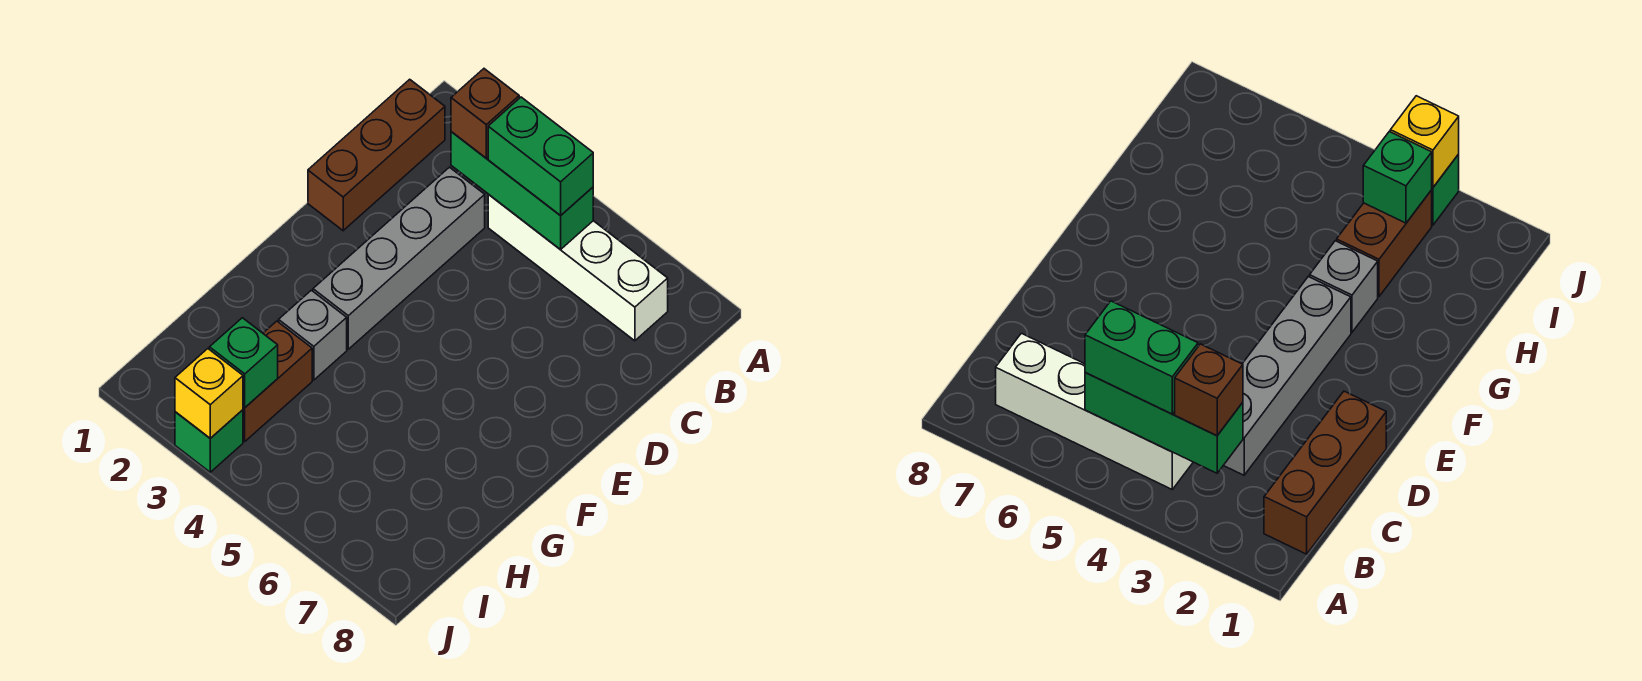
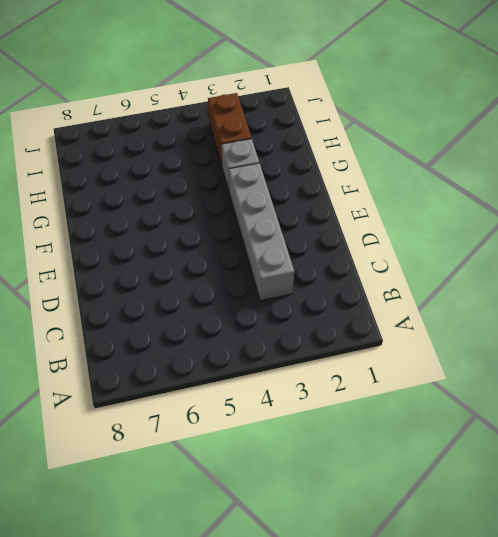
none -> brown 1x3 brick [308,79,445,231]
none -> white 1x4 brick [488,194,668,341]

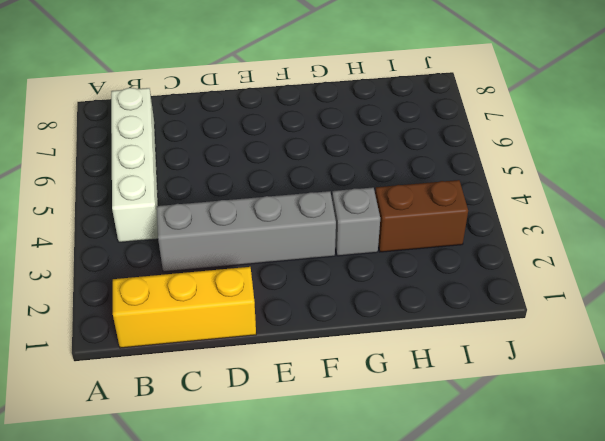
yellow 1x3 brick [113,267,256,348] -> brown 1x3 brick [308,79,445,231]
none -> green 1x1 brick [175,410,243,472]
none -> green 1x3 brick [451,132,593,250]

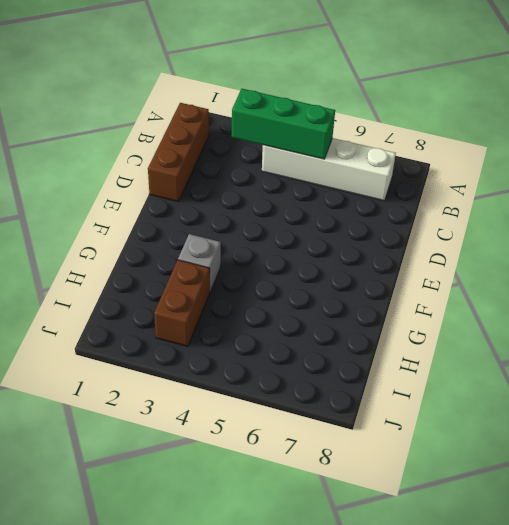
none -> grey 1x4 brick [313,167,485,349]
none -> green 1x1 brick [175,410,243,472]

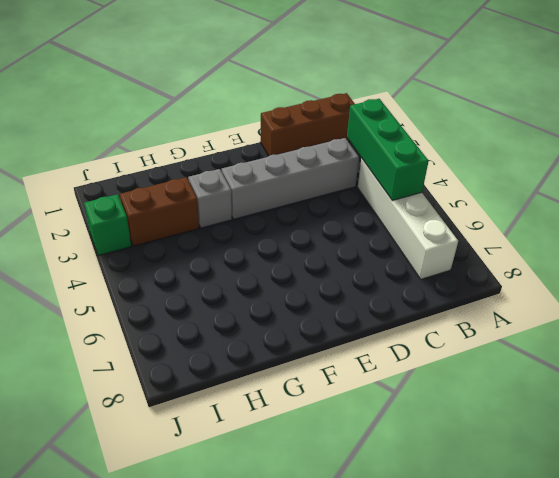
none -> green 1x1 brick [209,318,278,408]
none -> yellow 1x1 brick [175,349,243,438]

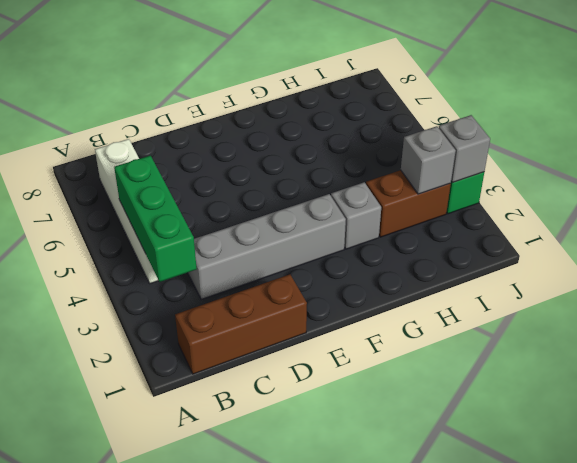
grey 1x1 brick [401,126,456,194] -> green 1x1 brick [209,318,278,408]
grey 1x1 brick [439,115,490,183] -> yellow 1x1 brick [175,349,243,438]
none -> brown 1x1 brick [451,69,519,158]
none -> green 1x2 brick [488,97,593,216]

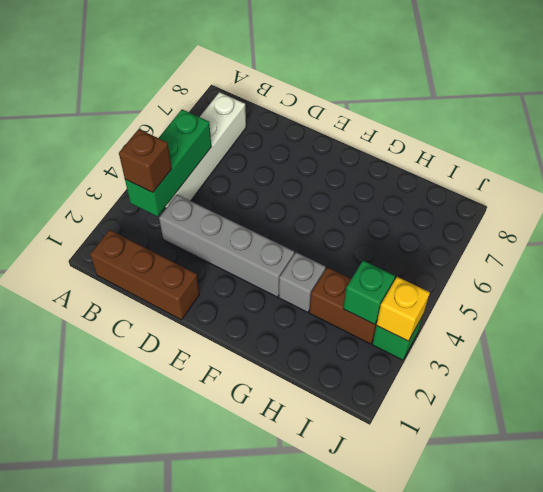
none -> green 1x2 brick [488,97,593,216]

